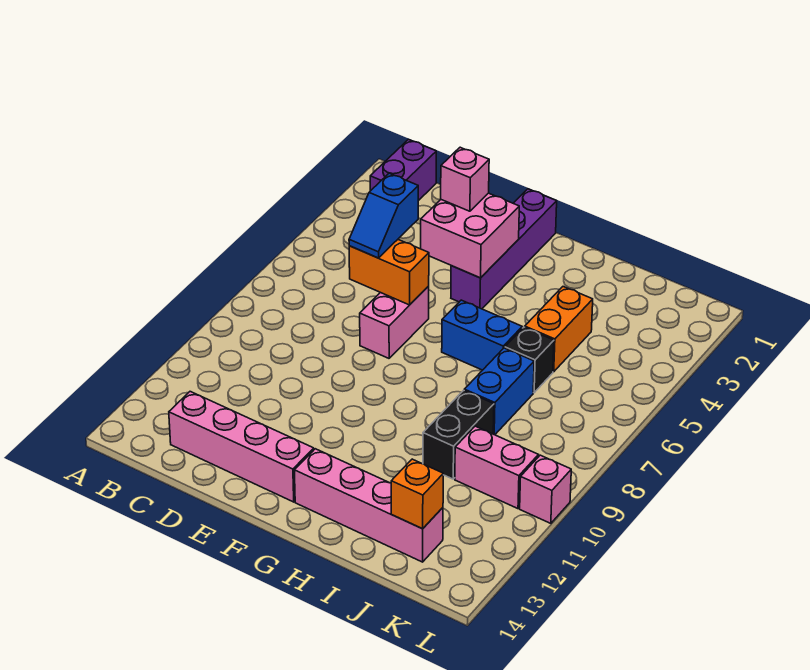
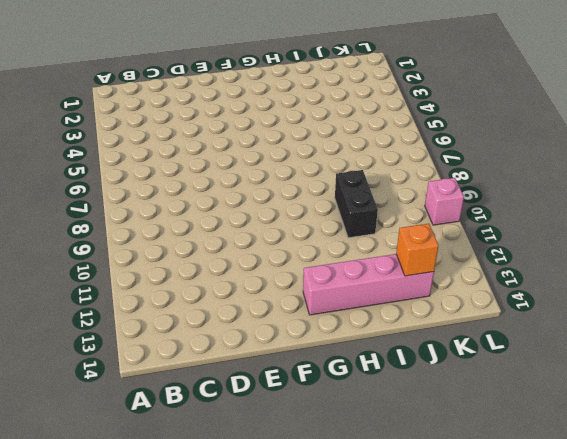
none -> purple 1x2 brick [370,140,436,201]
none -> pink 1x4 brick [169,392,314,502]
none -> pink 1x2 brick [360,286,429,358]

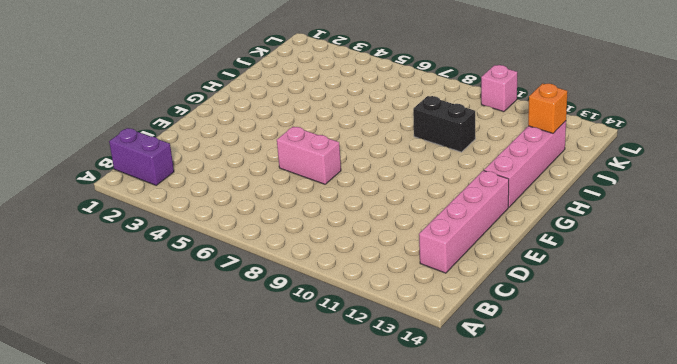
none -> purple 1x4 brick [451,189,557,309]
none -> blue 1x2 brick [442,300,522,370]
none -> orange 1x2 brick [525,287,593,372]

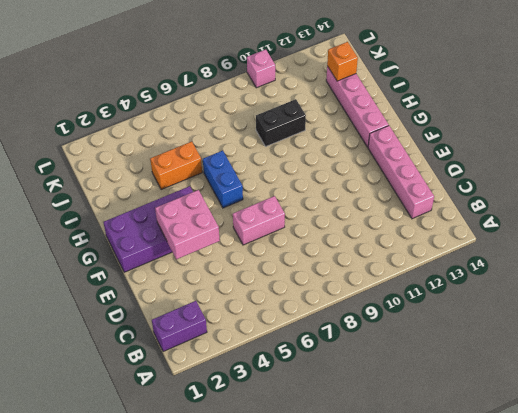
purple 2x4 brick [103,186,193,272] -> purple 1x4 brick [451,189,557,309]
none -> black 1x1 brick [505,327,554,393]
none -> blue 1x2 brick [464,348,534,435]
none -> pink 1x2 brick [455,426,538,509]

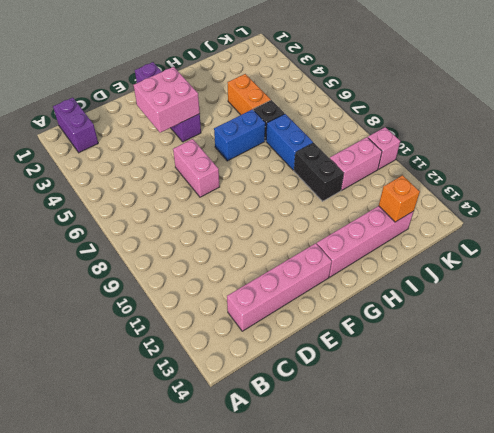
none -> orange 1x2 brick [349,240,429,305]
none -> blue 1x2 slope [349,173,418,258]
none -> pink 1x1 brick [441,147,489,211]

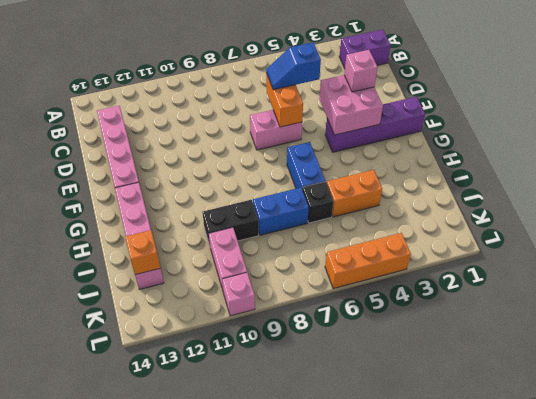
orange 1x3 brick [325,233,411,289] -> none

